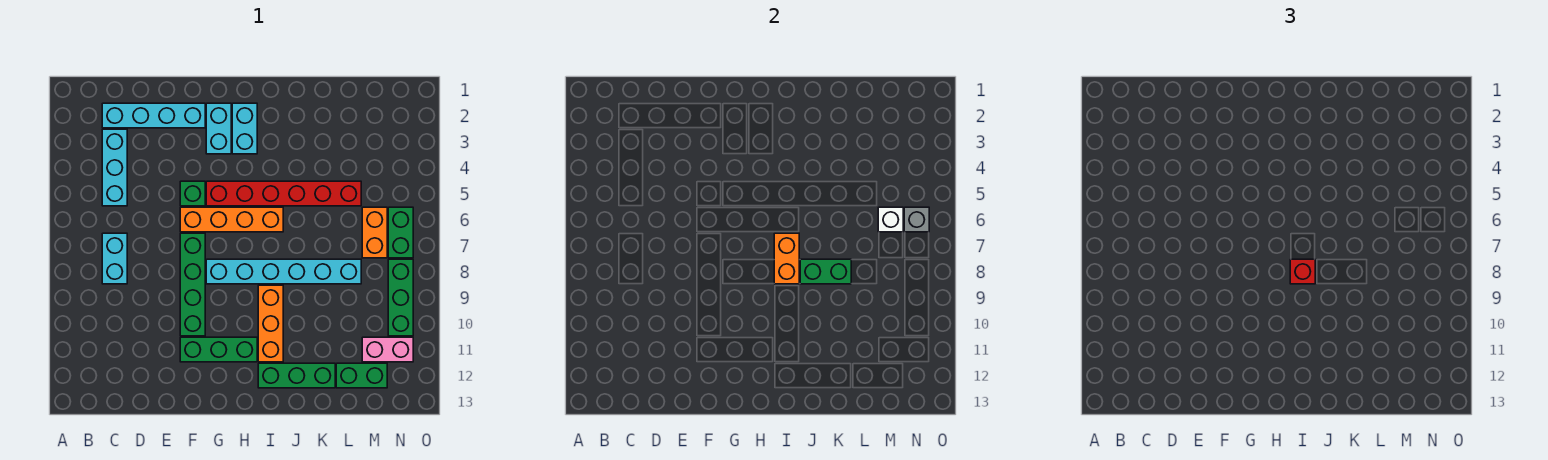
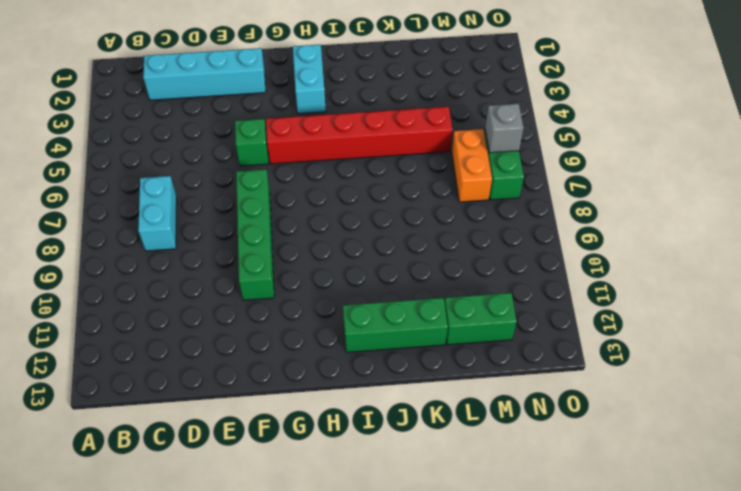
none -> cyan 1x3 brick [102,129,127,206]
none -> orange 1x4 brick [180,207,283,232]
none -> green 1x3 brick [180,337,257,362]

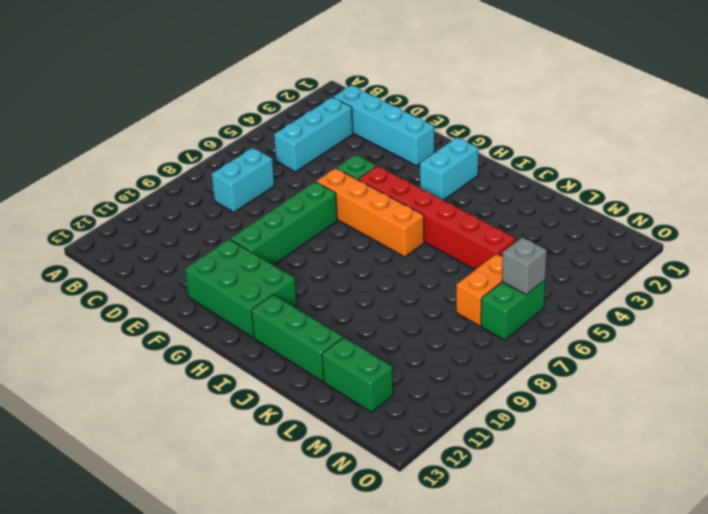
green 2x3 brick [185,239,297,338] -> green 1x3 brick [180,337,257,362]
none -> cyan 1x2 brick [206,103,231,154]
none -> cyan 1x6 brick [206,259,361,284]
none -> orange 1x3 brick [258,285,283,362]

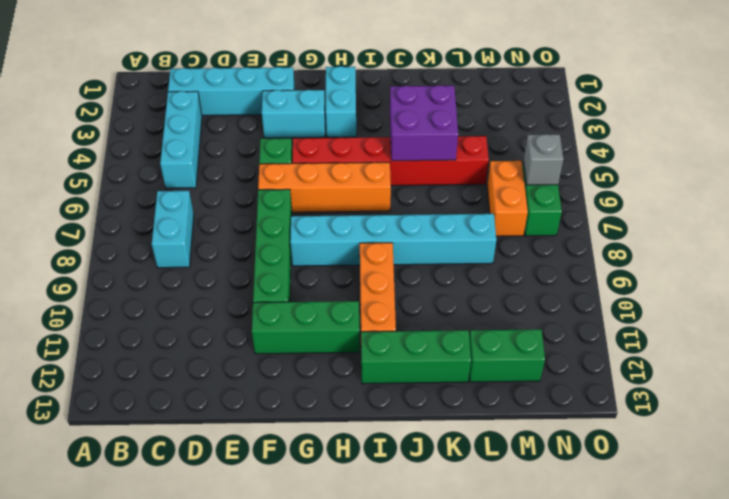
cyan 1x2 brick [262,90,325,138] -> cyan 1x2 brick turned to [206,103,231,154]
purple 2x2 brick [390,85,458,161] -> none
none -> pink 1x2 brick [362,337,413,362]
none -> green 1x3 brick [388,259,413,336]
none -> orange 1x2 brick [774,233,799,284]

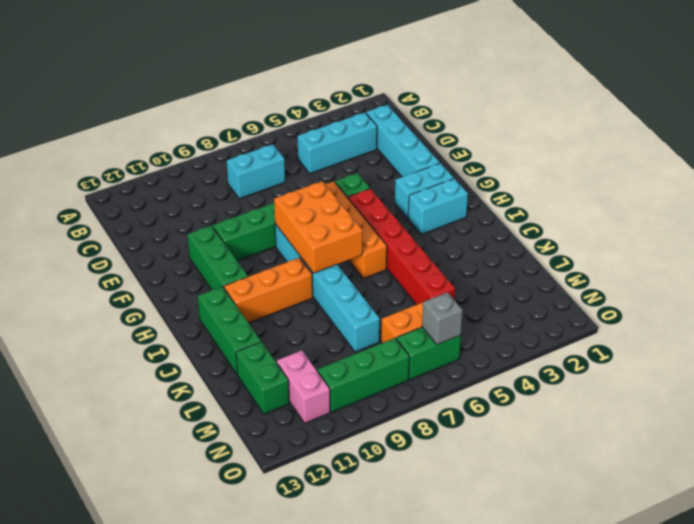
orange 2x3 brick [274,181,363,273] -> orange 1x2 brick [774,233,799,284]
none -> green 1x2 brick [800,259,851,284]
none -> white 1x1 brick [878,207,903,232]
none -> red 1x1 brick [1290,259,1315,284]

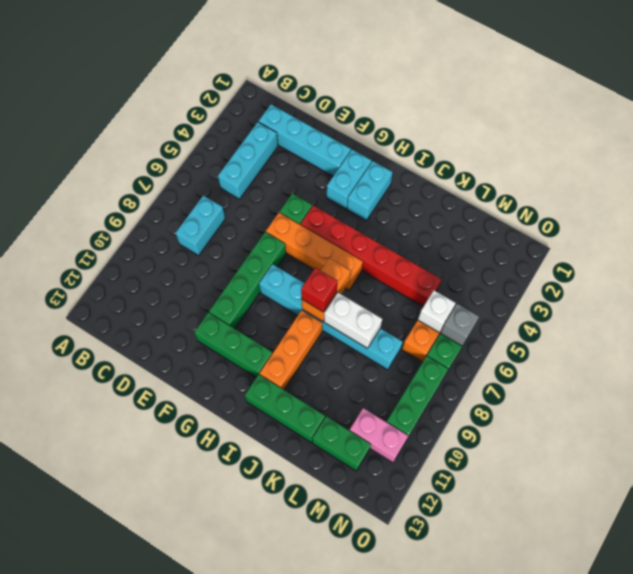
white 1x2 brick [324,293,382,348] -> green 1x2 brick [800,259,851,284]

